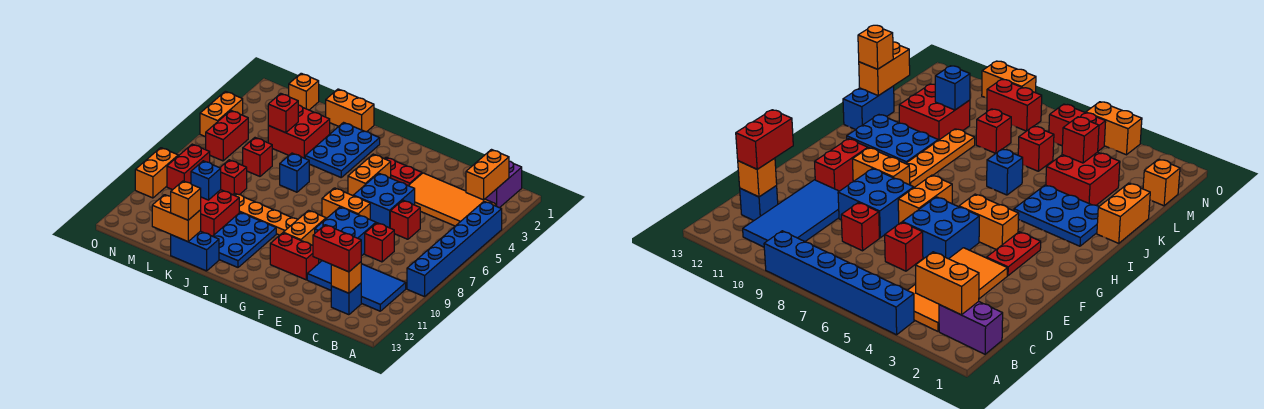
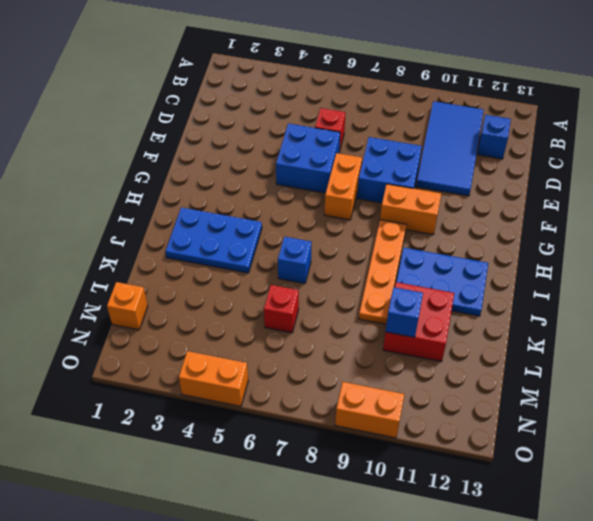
none -> blue 1x6 brick [407,201,502,297]
none -> purple 1x2 brick [485,161,522,208]
none -> orange 2x4 tile [408,173,496,226]
none -> red 1x1 brick [365,223,394,262]

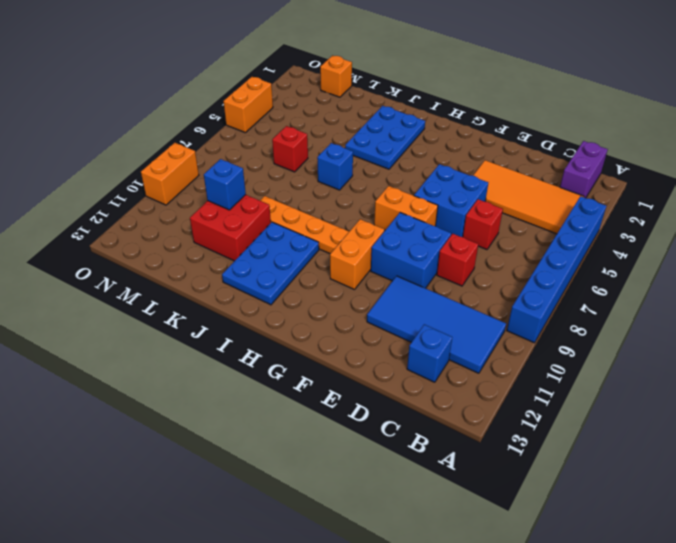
none -> red 1x2 plate [384,157,422,185]
none -> red 1x2 brick [270,233,319,280]
none -> orange 1x2 brick [348,154,391,196]
none -> orange 1x2 brick [326,89,374,132]

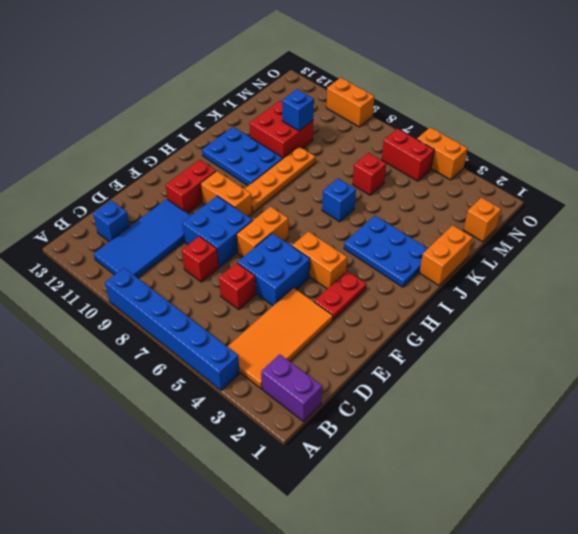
none -> blue 1x2 brick [171,231,219,271]
none -> red 2x2 brick [268,105,330,158]
none -> red 1x1 brick [220,160,247,195]
none -> red 1x2 brick [167,144,210,190]

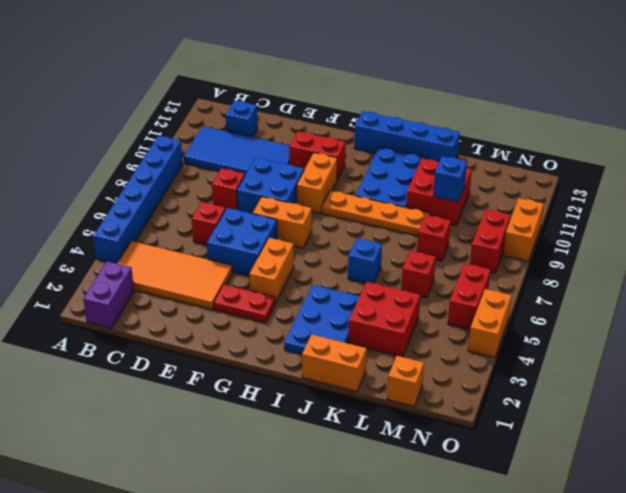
blue 1x4 brick [354,111,460,162] -> blue 1x2 brick [171,231,219,271]
none -> orange 1x2 brick [466,150,509,200]
none -> orange 1x1 brick [331,262,361,293]
none -> orange 1x2 brick [152,195,201,242]
none -> red 1x1 brick [268,93,298,133]

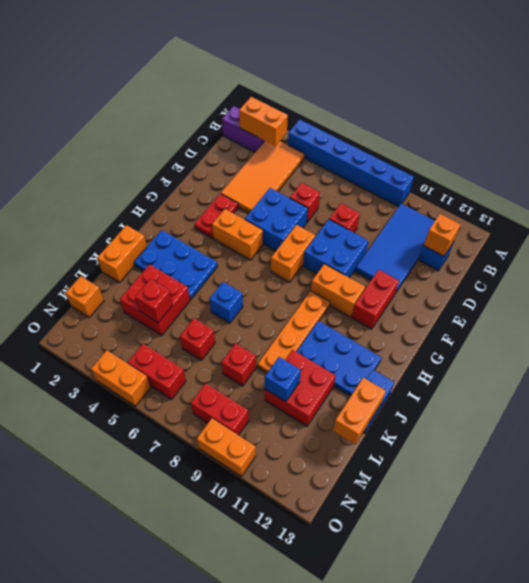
none -> red 1x2 brick [313,225,361,272]
none -> orange 1x1 brick [171,181,201,220]

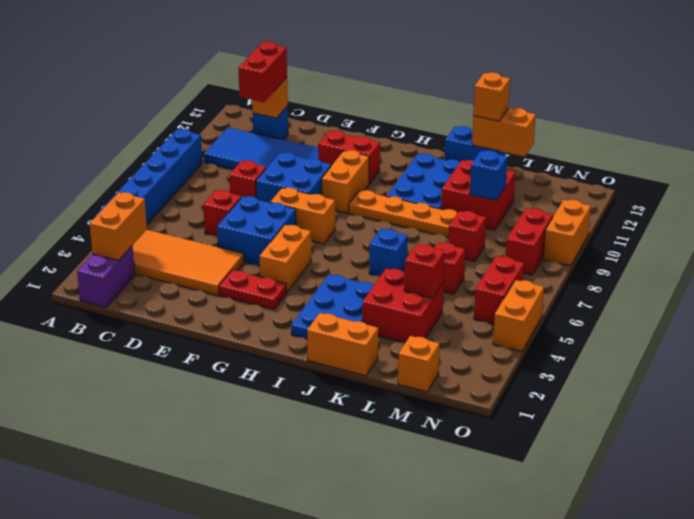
red 1x2 brick [238,42,287,102] -> red 1x2 brick turned to [313,225,361,272]

